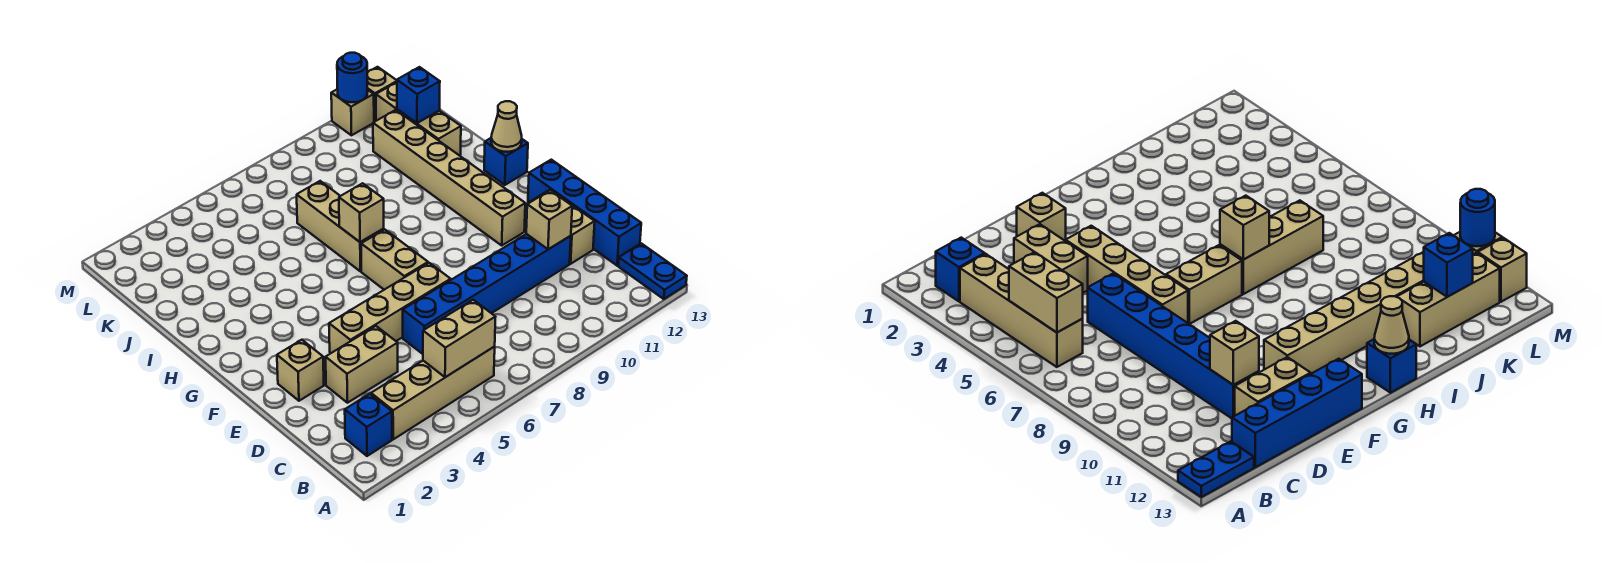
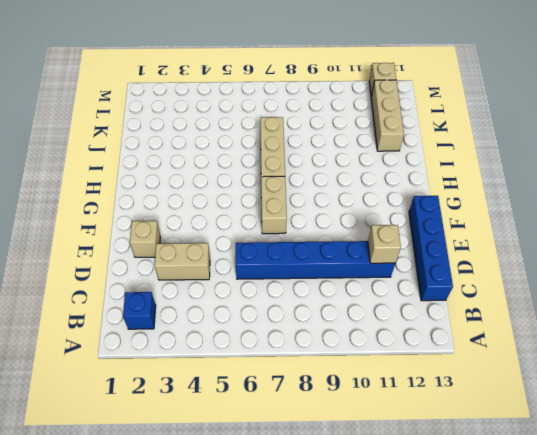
none -> blue 1x2 plate [618,243,687,299]
none -> tan 1x4 brick [371,347,495,439]
none -> tan 1x2 brick [528,190,595,264]

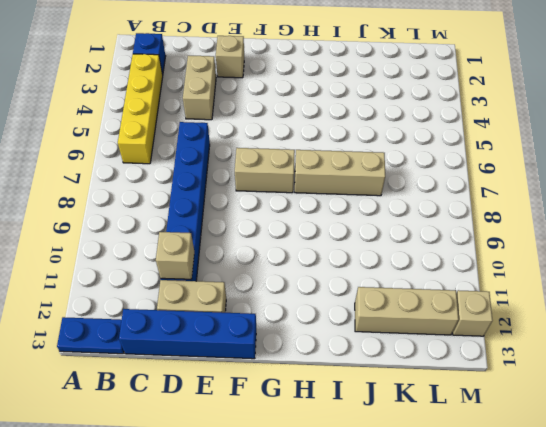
yellow 1x4 brick [118,54,163,164] -> tan 1x4 brick [371,347,495,439]
none -> tan 1x4 brick [329,263,451,353]
none -> tan 1x6 brick [373,110,525,245]
none -> blue 1x1 brick [484,138,528,185]

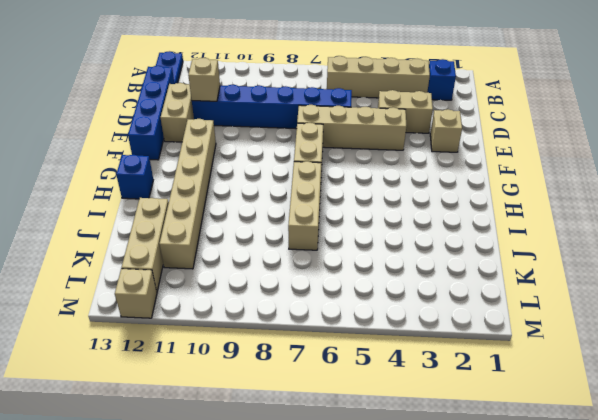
none -> tan 1x1 brick [331,89,374,135]
none -> tan 1x2 brick [423,300,495,377]
none -> tan 1x1 brick [339,183,384,242]

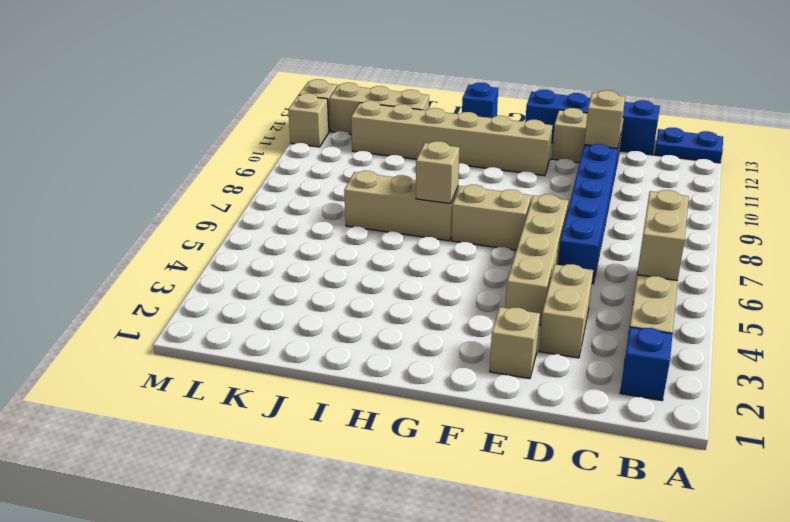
none -> tan 1x1 cone [491,101,522,152]
none -> blue 1x1 brick [397,67,440,123]
none -> blue 1x1 round brick [337,53,368,102]

